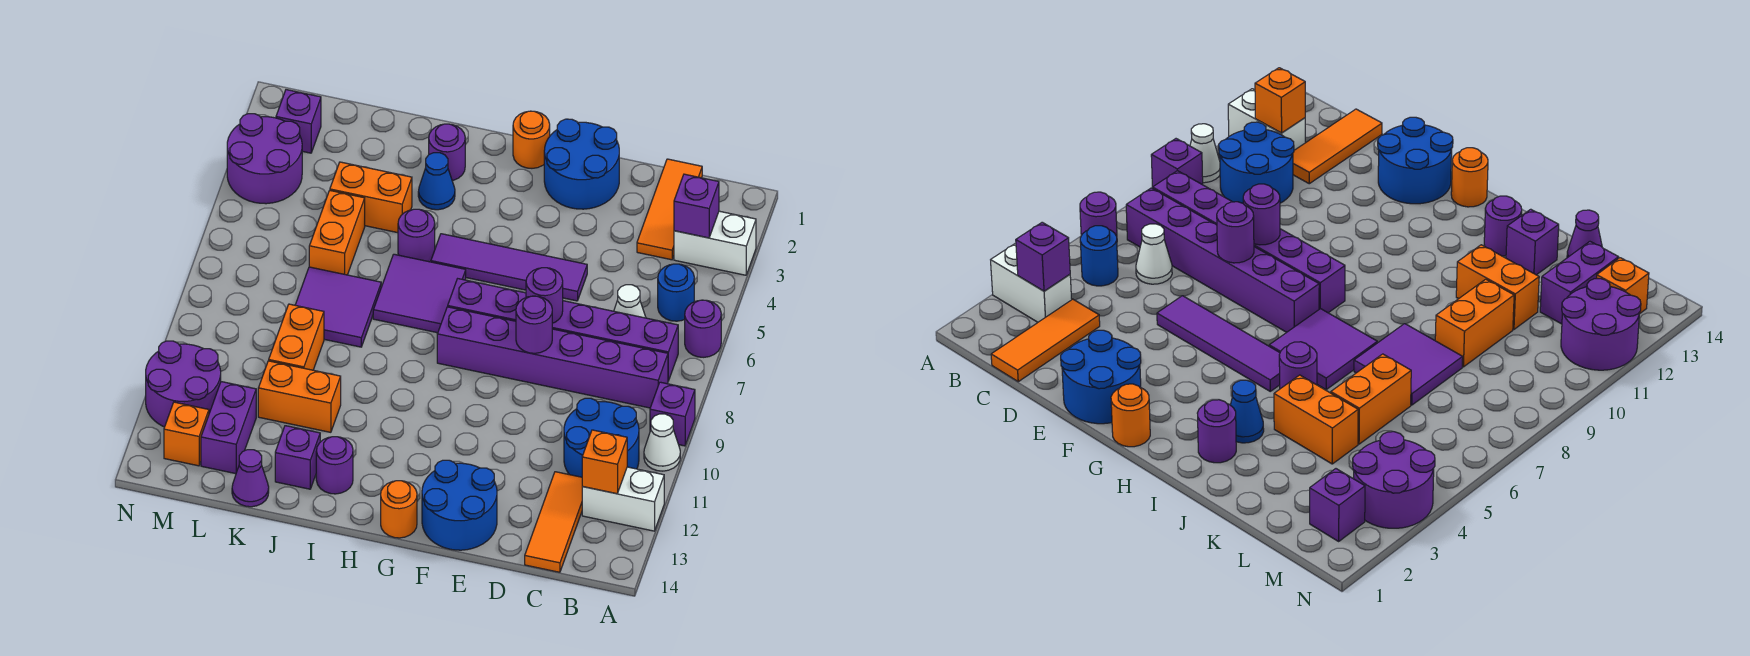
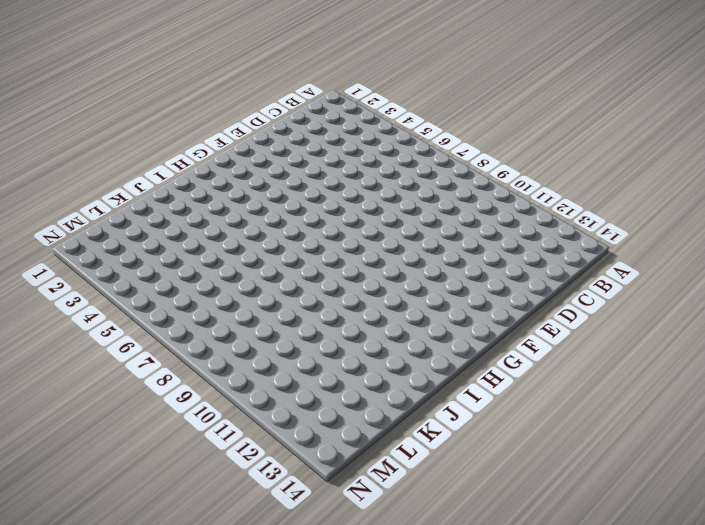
none -> white 1x2 brick [674,211,756,275]
none -> purple 1x1 round brick [685,300,721,357]
none -> purple 1x1 brick [650,382,695,446]
none -> white 1x1 cone [644,414,680,471]

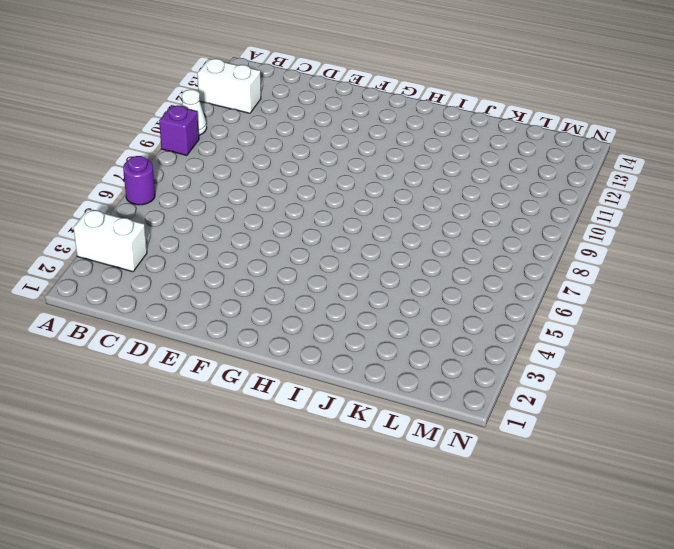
none -> blue 1x1 round brick [658,264,694,321]
none -> purple 1x6 brick [448,279,678,381]
none -> purple 1x6 brick [437,307,668,408]
none -> blue 2x2 round brick [564,398,639,477]

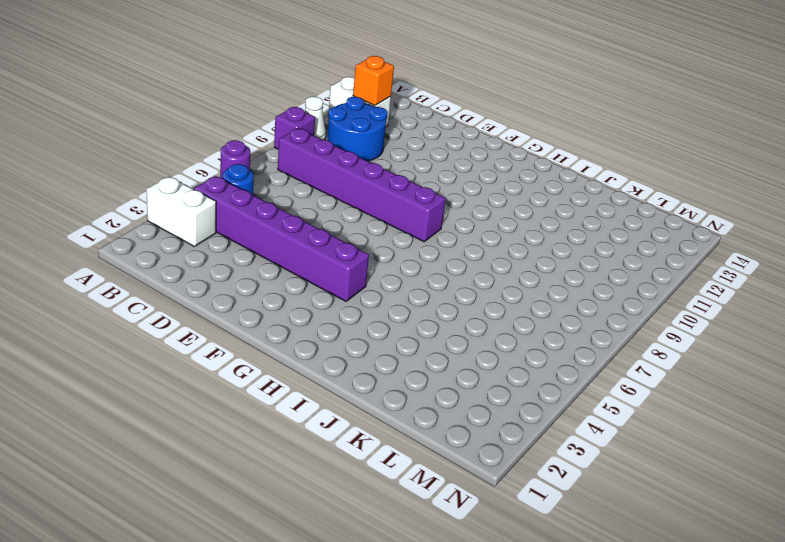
purple 1x6 brick [194,176,369,301] -> purple 1x6 brick moved to [448,279,678,381]
none -> orange 1x3 tile [637,159,702,260]
none -> white 1x1 cone [614,285,646,318]
none -> orange 1x3 tile [525,472,583,572]
none -> blue 2x2 round brick [544,119,619,209]

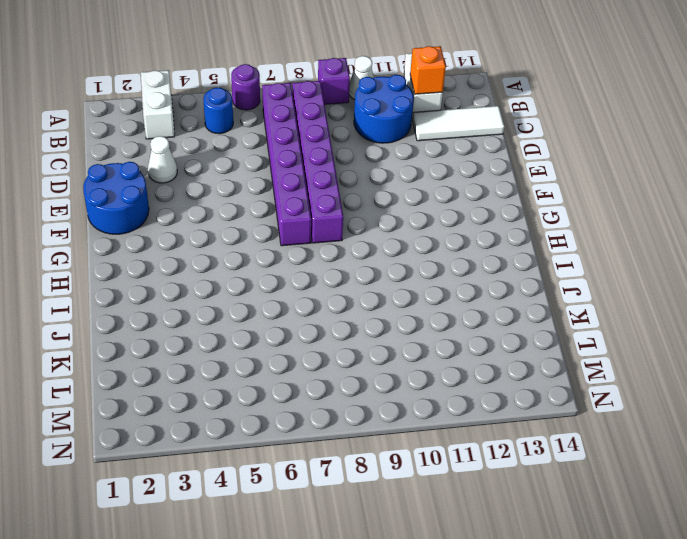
white 1x3 tile [413,106,504,141] -> orange 1x3 tile [525,472,583,572]
white 1x1 cone [148,136,177,183] -> white 1x1 cone moved to [614,285,646,318]
none -> orange 1x3 tile [637,159,702,260]
none -> purple 1x4 tile [431,234,587,301]
none -> blue 2x2 round brick [422,460,497,550]
none -> orange 1x1 round brick [513,111,550,168]

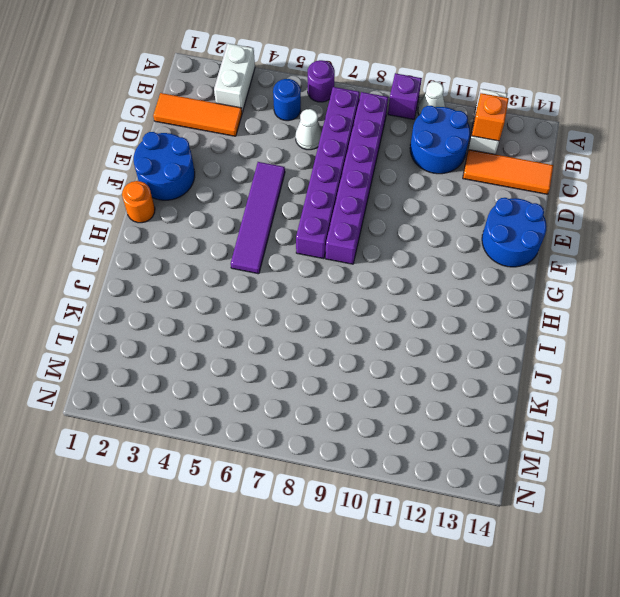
none -> orange 1x1 round brick [381,481,417,538]
none -> purple 2x2 tile [373,254,466,333]
none -> purple 1x1 round brick [429,124,465,181]
none -> blue 1x1 cone [418,153,455,210]

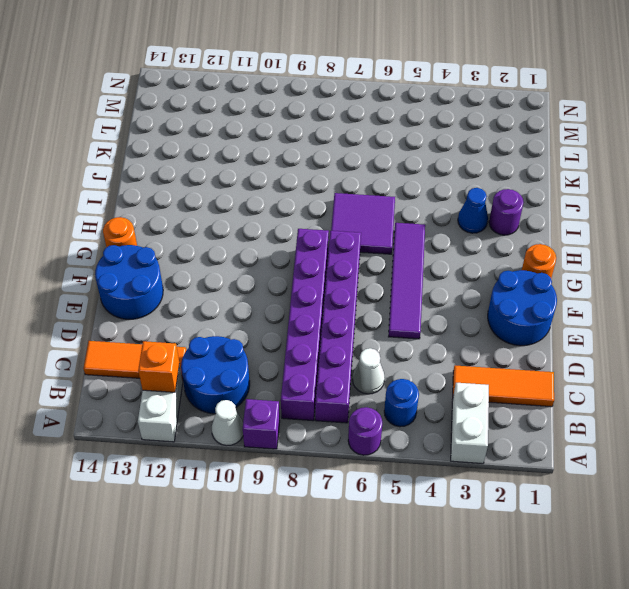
none -> purple 1x1 round brick [398,209,435,262]
none -> purple 1x1 round brick [316,437,353,494]
none -> orange 1x2 brick [330,162,412,233]
none -> purple 2x2 tile [295,267,381,347]

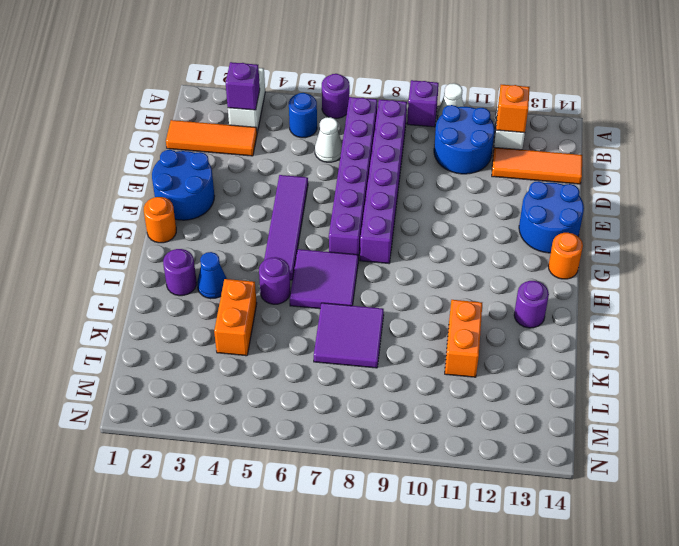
none -> purple 1x1 brick [275,426,320,489]
none -> orange 1x2 brick [309,191,365,275]
none -> orange 1x2 brick [269,304,324,370]
none -> purple 1x1 cone [232,450,269,507]

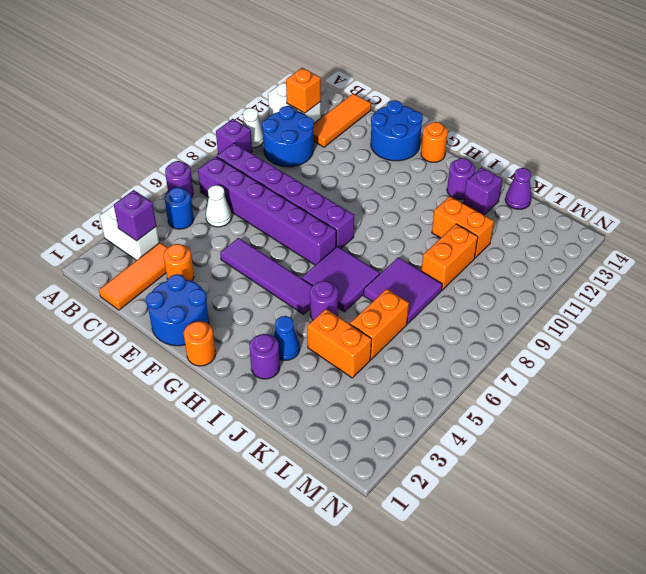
orange 1x1 round brick [164,244,194,281] -> none
none -> purple 1x2 brick [201,382,256,474]
none -> purple 1x1 brick [276,90,321,153]
none -> purple 2x2 round brick [227,114,302,204]
none -> purple 2x2 round brick [146,341,221,427]

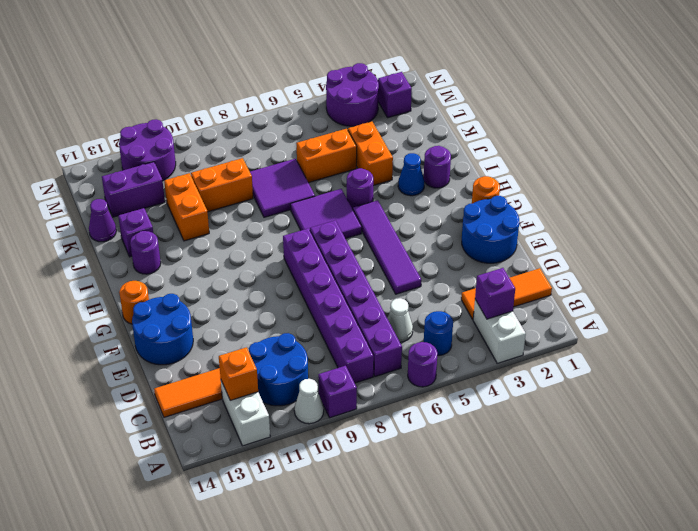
none -> orange 1x1 brick [164,402,209,466]
none -> purple 1x1 round brick [526,268,563,323]
none -> purple 1x1 round brick [516,296,552,353]

